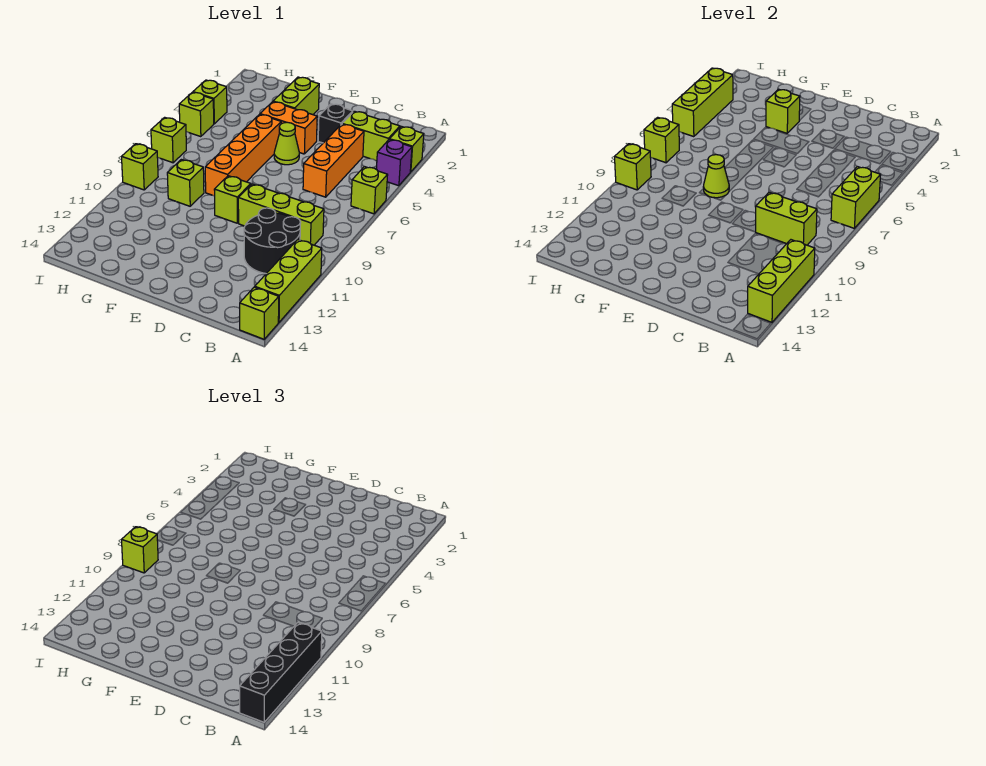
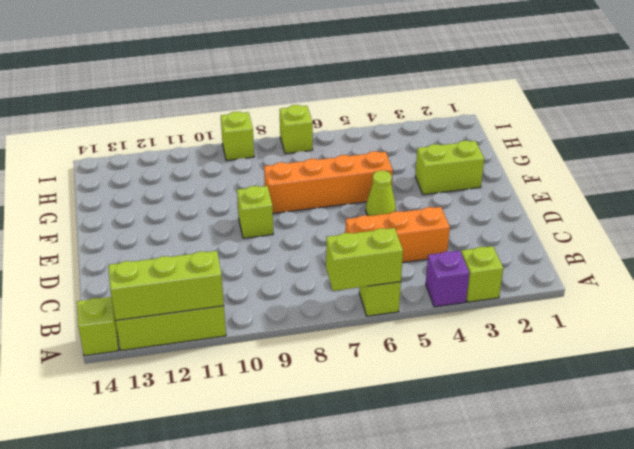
none -> lime 1x2 brick [342,111,400,161]
none -> lime 1x3 brick [238,184,324,245]
none -> black 2x2 round brick [244,208,301,273]
none -> black 1x1 brick [318,104,353,143]

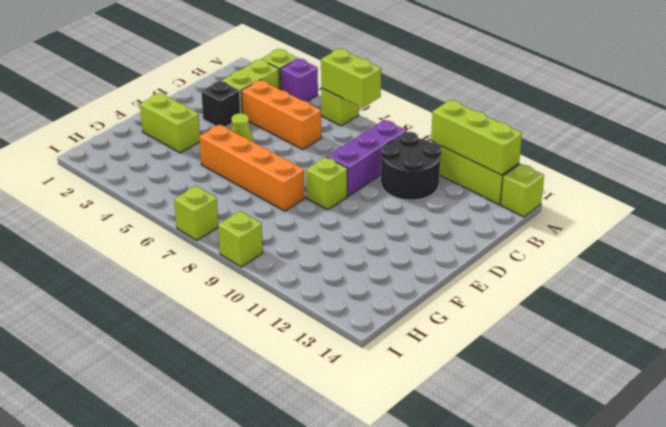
purple 1x3 brick [327,120,406,196] -> lime 1x3 brick [238,184,324,245]
none -> orange 1x2 brick [260,102,317,154]
none -> lime 1x1 brick [167,160,204,206]
none -> lime 1x1 brick [193,80,227,124]
none -> lime 1x1 brick [179,92,214,137]

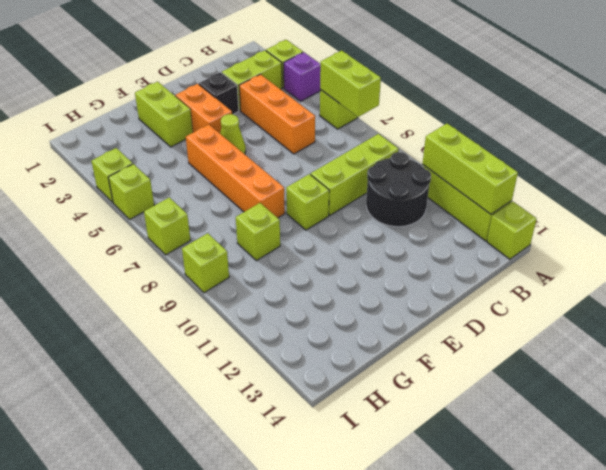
orange 1x2 brick [175,84,232,133] -> orange 1x2 brick turned to [260,102,317,154]
none -> lime 1x2 brick [756,192,817,245]
none -> lime 1x1 brick [766,89,800,133]
none -> lime 1x1 cone [703,155,729,198]
none -> lime 1x3 brick [672,68,733,137]

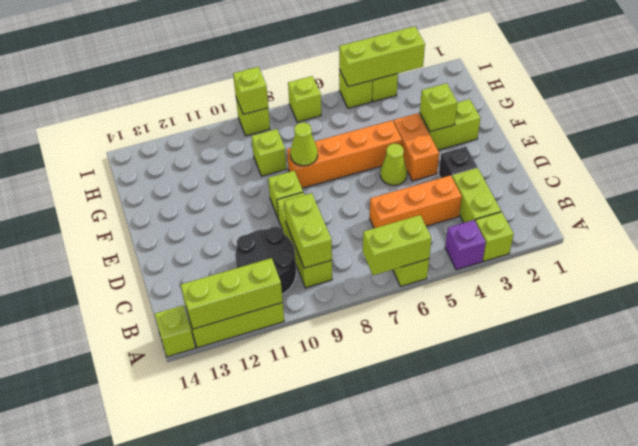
none -> lime 1x1 brick [644,117,679,163]
none -> black 1x4 brick [240,623,322,722]
none -> lime 1x1 brick [121,527,158,573]

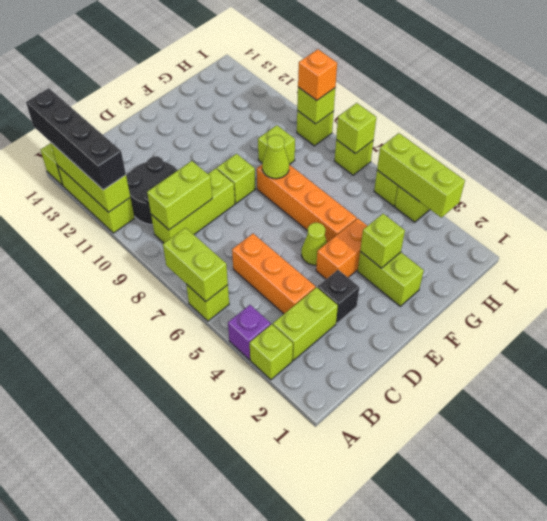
orange 1x1 brick [298,49,337,101] -> lime 1x1 brick [121,527,158,573]

